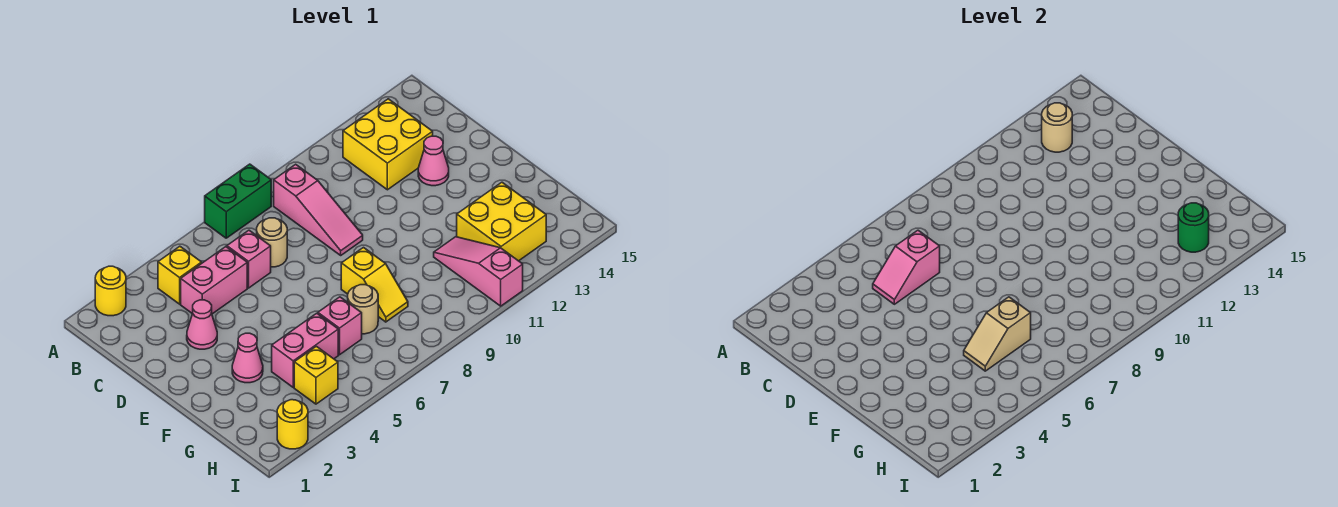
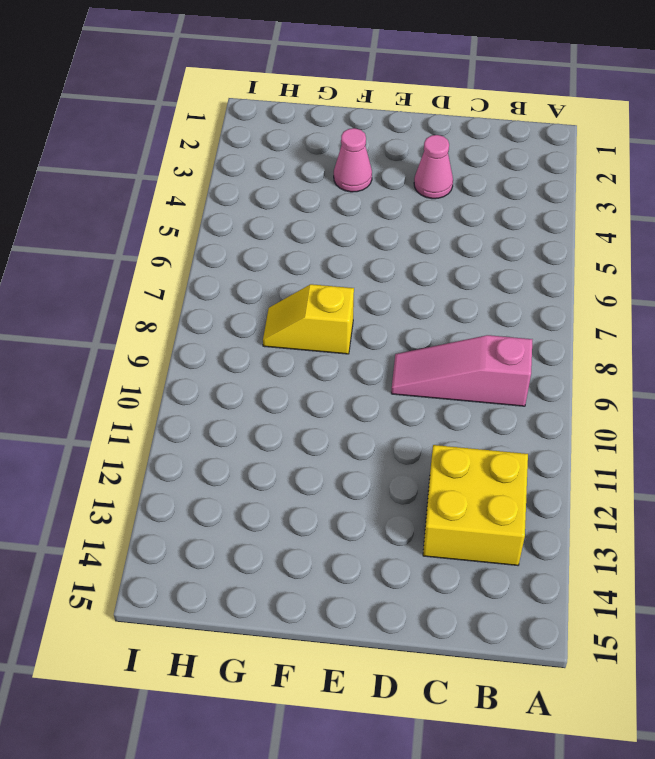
none -> yellow 1x1 round brick [95,266,126,316]
none -> green 1x2 brick [205,164,271,238]
none -> yellow 1x1 brick [158,246,202,304]

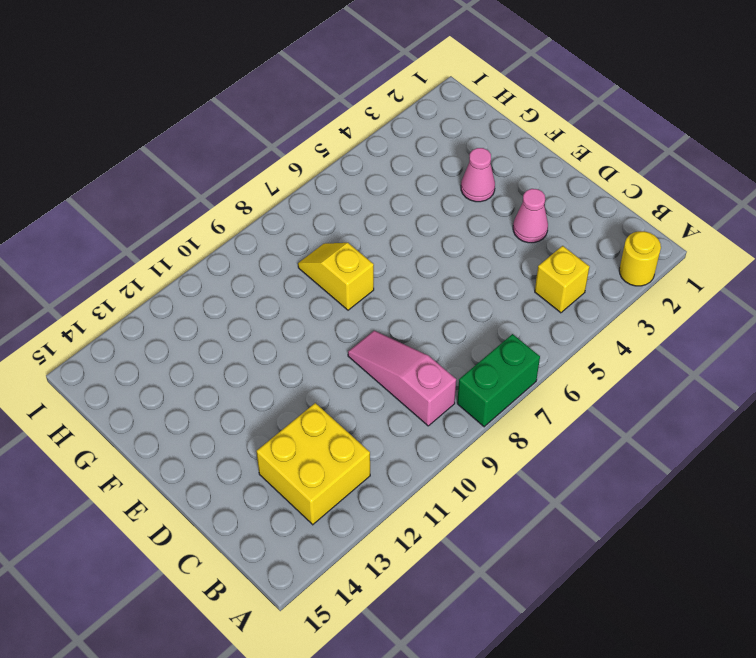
none -> pink 1x2 brick [181,247,247,314]
none -> pink 1x1 brick [227,230,271,288]
none -> tan 1x1 round brick [257,218,287,267]

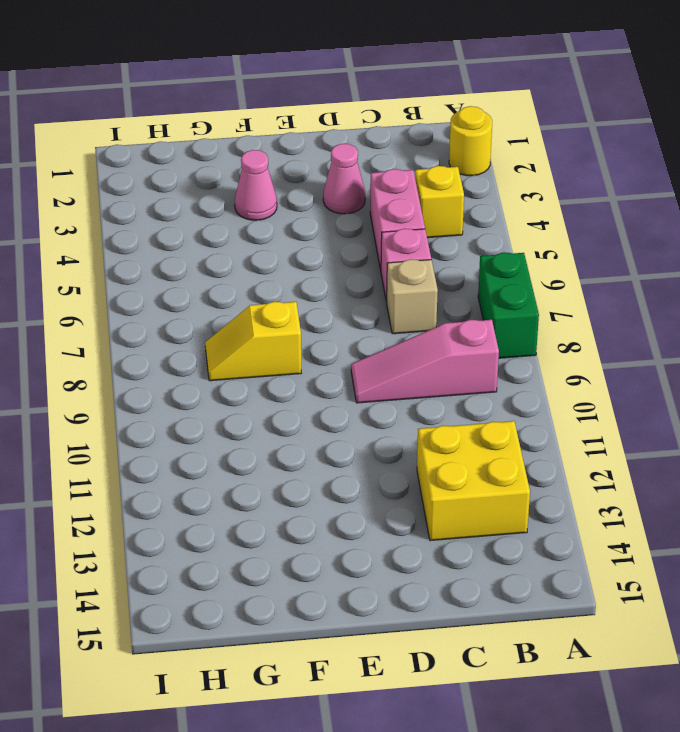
tan 1x1 brick [387,259,438,334] -> tan 1x1 round brick [257,218,287,267]
none -> pink 1x1 cone [418,136,449,186]
none -> pink 1x2 brick [272,313,338,387]
none -> pink 1x1 brick [318,297,362,355]

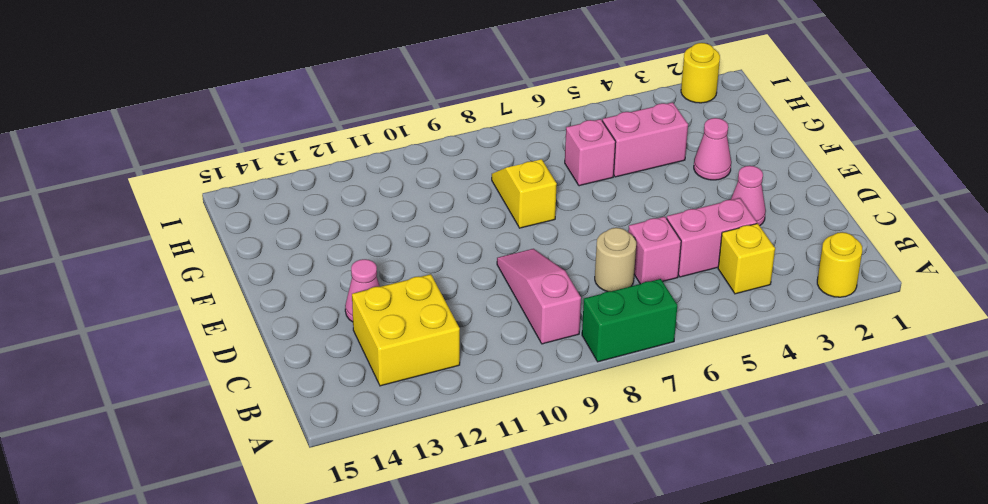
none -> tan 1x1 round brick [348,285,378,334]
none -> pink 1x3 slope [434,237,523,306]
none -> yellow 2x2 brick [457,182,546,261]

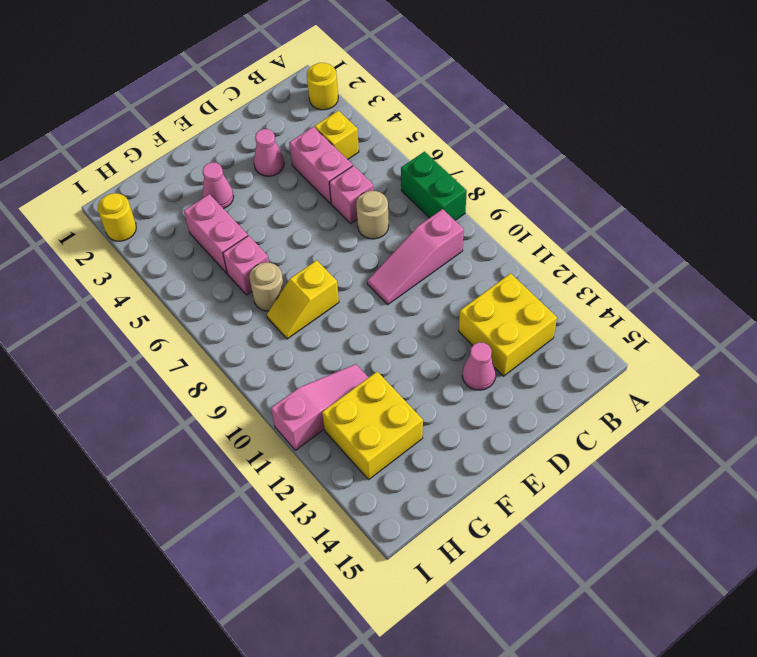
none -> yellow 1x1 brick [294,346,338,404]
none -> tan 1x1 round brick [1042,103,1072,152]
none -> pink 1x2 slope [873,230,940,304]

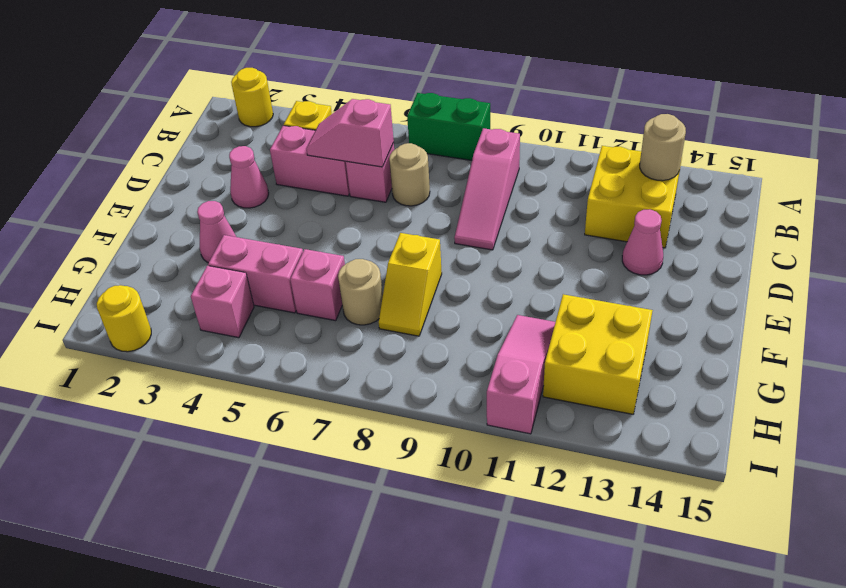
pink 1x1 brick [191,266,254,338] -> yellow 1x1 brick [294,346,338,404]
none -> tan 1x2 slope [964,297,1031,371]
none -> green 1x1 round brick [1178,203,1209,252]

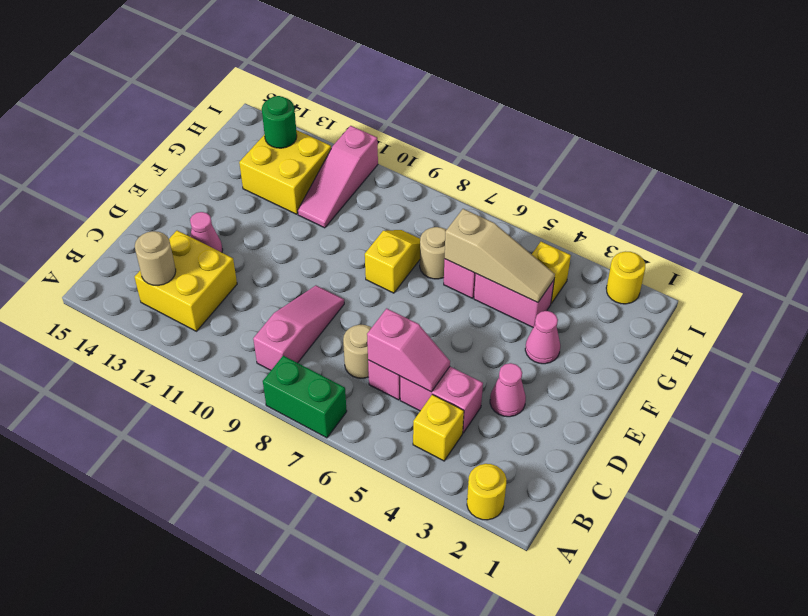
tan 1x3 slope [445,209,555,303] -> tan 1x2 slope [964,297,1031,371]

